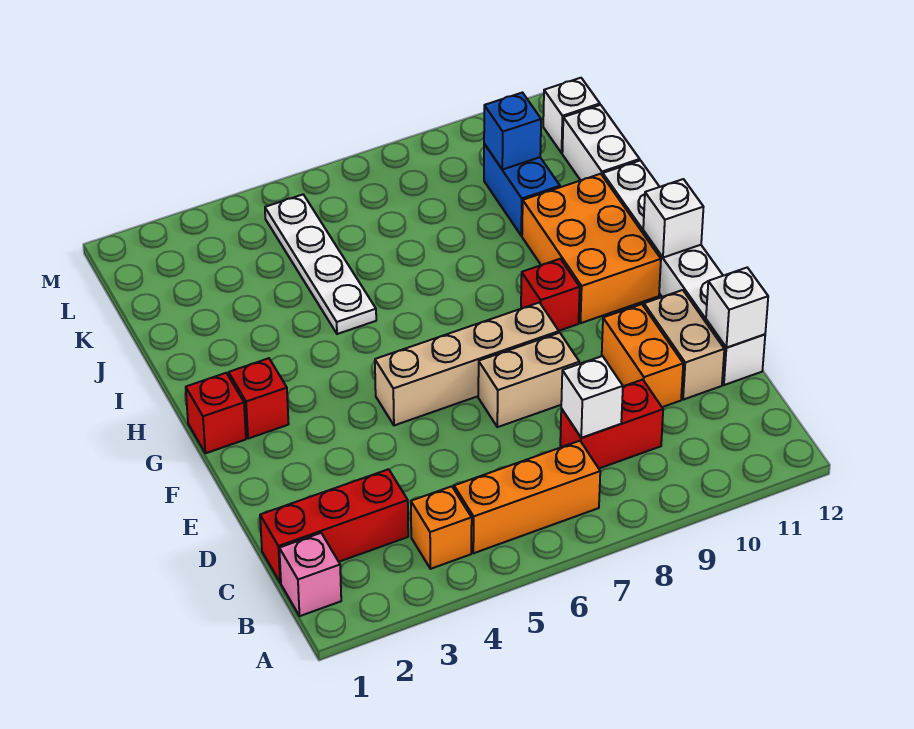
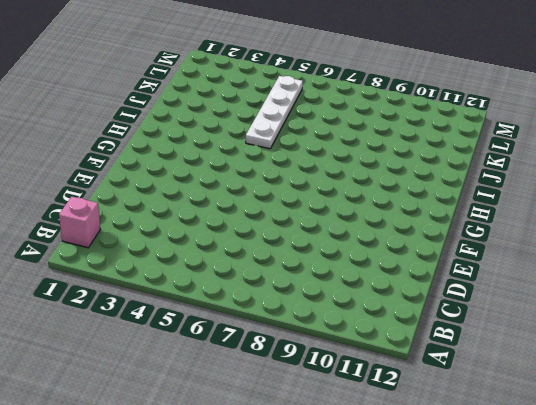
none -> orange 1x1 brick [411,486,472,569]
none -> orange 1x3 brick [454,441,600,553]
none -> red 1x3 brick [260,469,408,583]

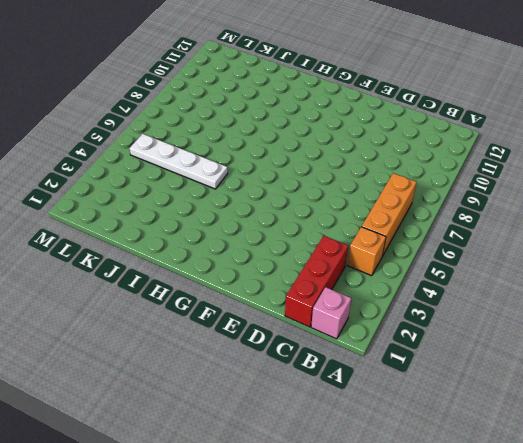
none -> red 1x2 brick [560,380,663,468]
none -> orange 1x2 brick [602,304,683,407]
none -> tan 1x2 brick [644,290,724,400]

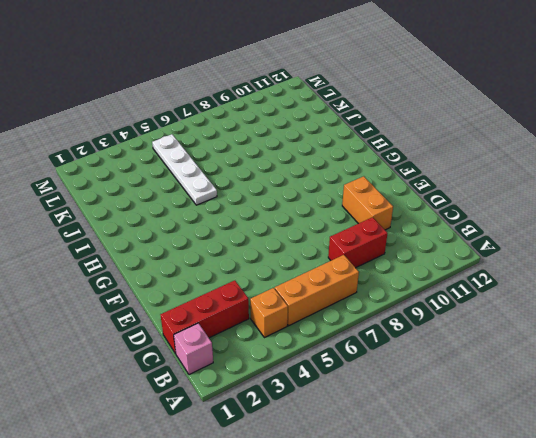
none -> tan 1x2 brick [644,290,724,400]
none -> white 1x6 brick [603,160,765,385]
none -> tan 1x2 brick [478,333,579,427]

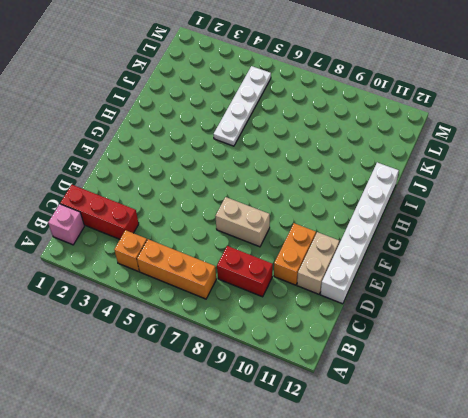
none -> tan 1x4 brick [375,303,559,425]
none -> red 1x1 brick [186,373,246,453]
none -> red 1x1 brick [229,358,289,439]

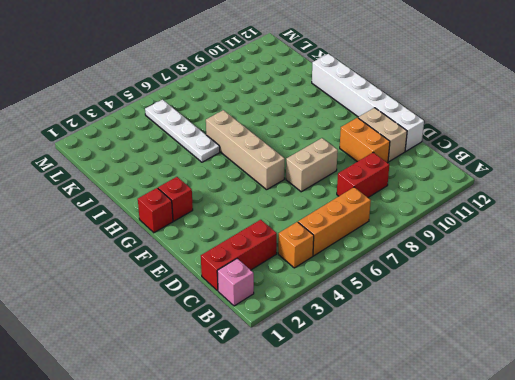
tan 1x4 brick [206,110,285,190] -> tan 1x4 brick turned to [375,303,559,425]
none -> red 1x1 brick [521,259,580,331]
none -> orange 2x3 brick [522,174,661,323]
none -> blue 1x2 brick [484,144,560,236]

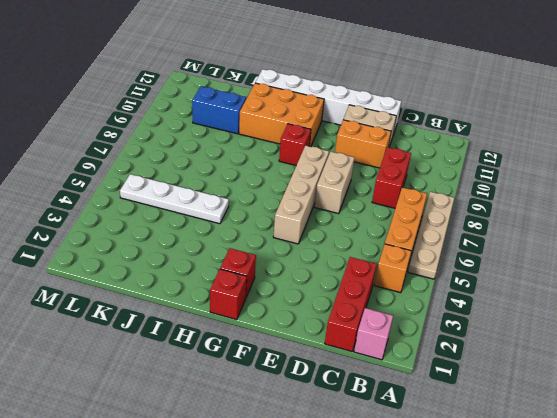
tan 1x4 plate [408,192,454,279] -> none
none -> white 1x2 brick [562,105,640,180]
none -> white 1x1 brick [543,78,600,153]
none -> white 1x1 brick [561,356,623,438]

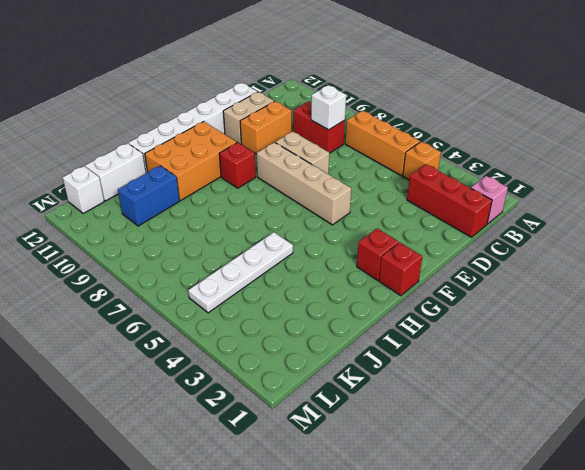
none -> white 1x1 brick [706,268,768,348]
none -> white 1x1 brick [643,179,703,258]
none -> blue 1x1 brick [484,93,541,170]

